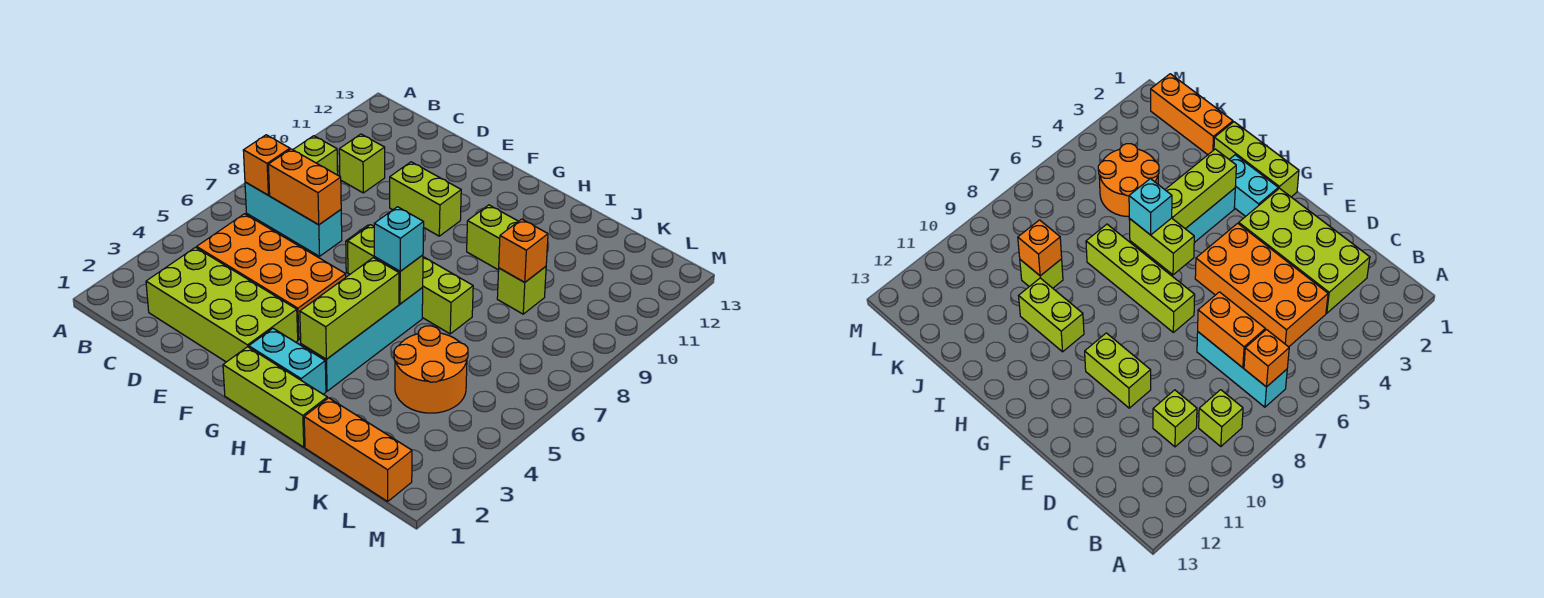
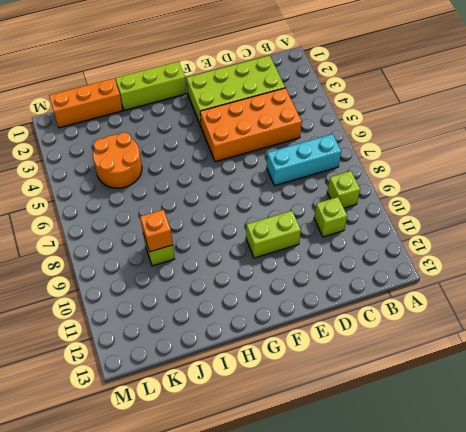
none -> lime 1x4 brick [346,225,473,334]
none -> cyan 1x2 brick [249,328,326,394]
none -> cyan 1x4 brick [301,288,423,391]

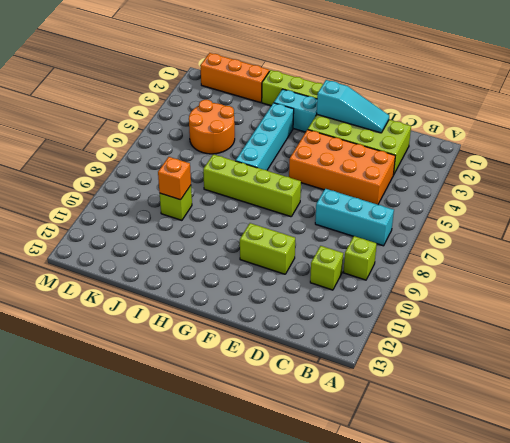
cyan 1x3 slope [317,80,389,133] -> none
none -> lime 1x2 brick [467,205,518,270]
none -> orange 1x1 brick [243,135,290,195]
none -> orange 1x2 brick [268,149,341,225]

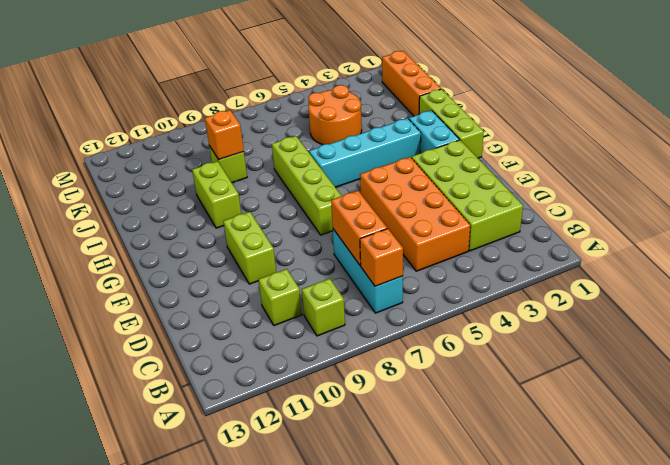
none -> lime 1x2 brick [348,225,423,304]
none -> lime 1x3 brick [300,258,399,359]
none -> cyan 1x1 brick [374,207,424,271]

